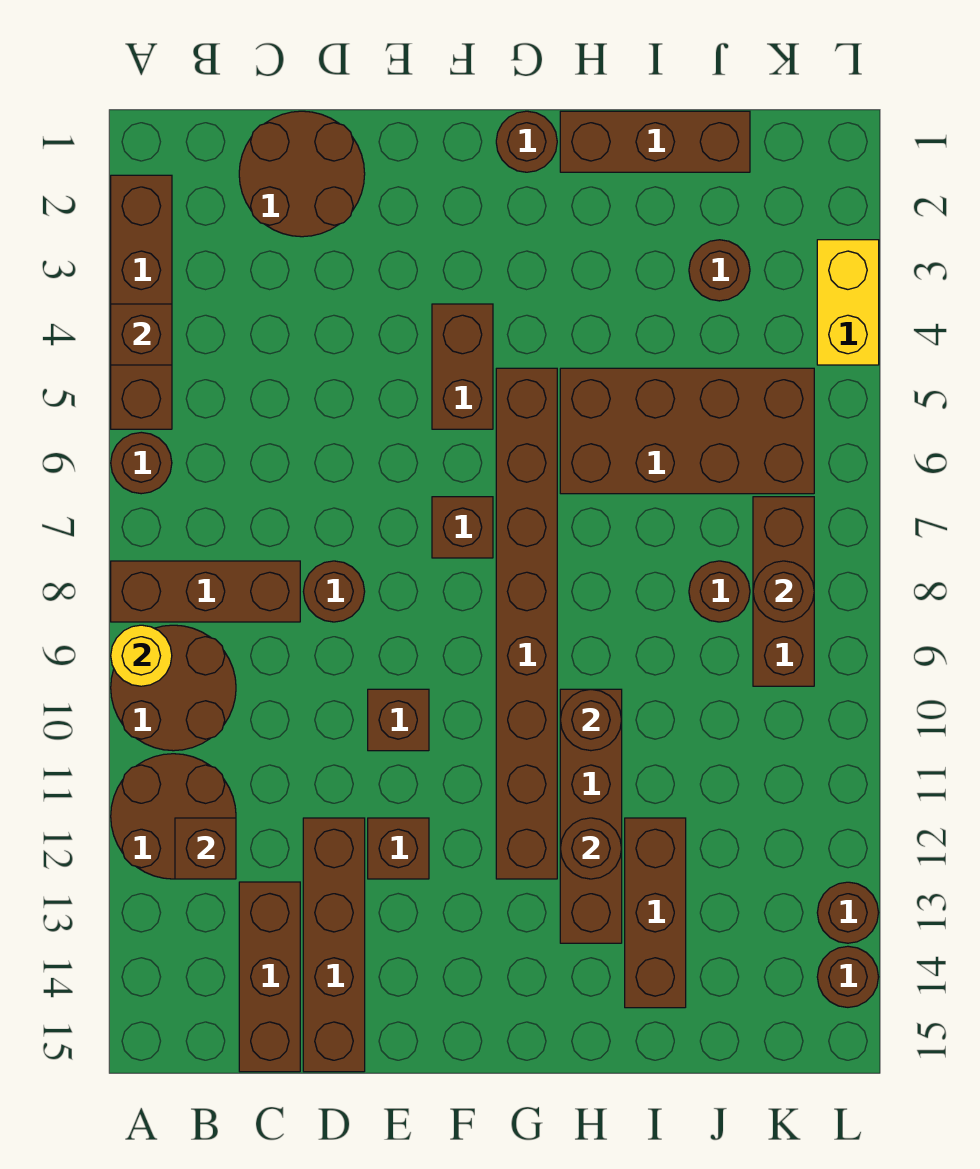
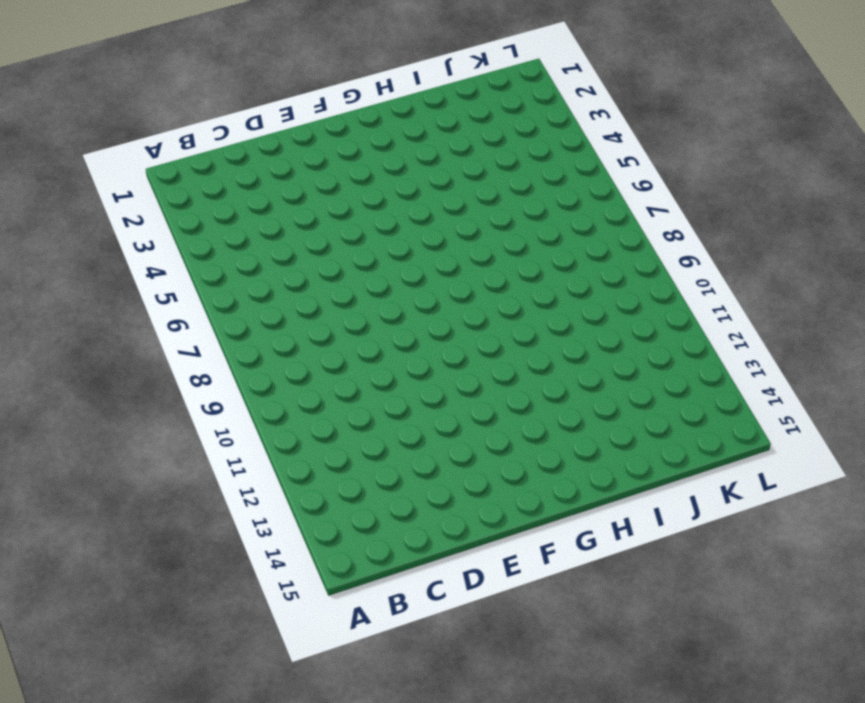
none -> brown 1x4 brick [111,175,172,429]
none -> brown 1x1 round brick [111,432,172,494]
none -> brown 1x3 brick [111,561,300,622]
none -> brown 2x2 round brick [111,625,236,751]

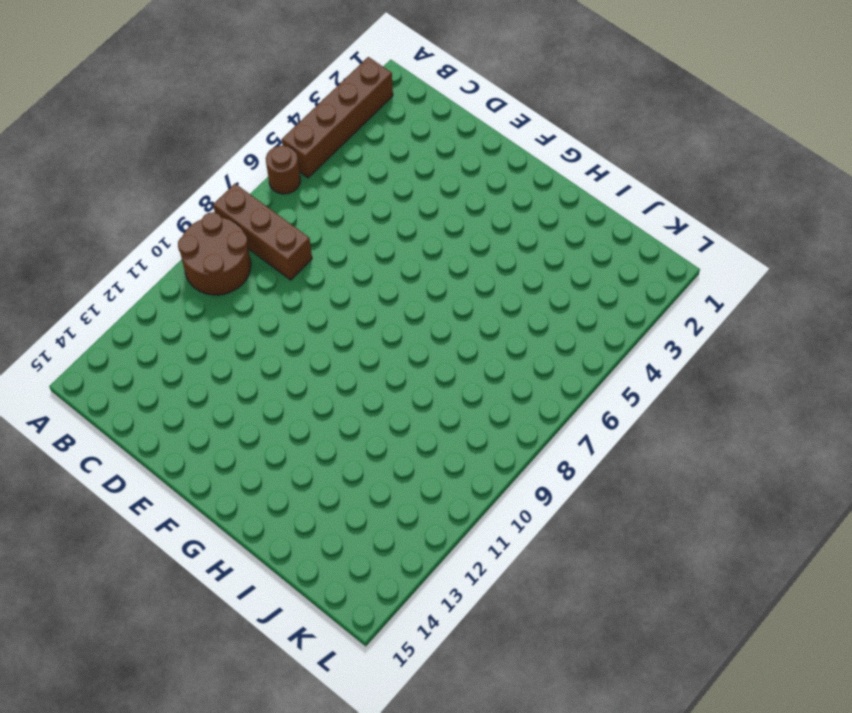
none -> brown 2x2 round brick [111,754,236,879]
none -> brown 2x2 round brick [239,111,365,237]
none -> brown 1x3 brick [239,882,300,1072]
none -> brown 1x1 round brick [303,561,365,622]

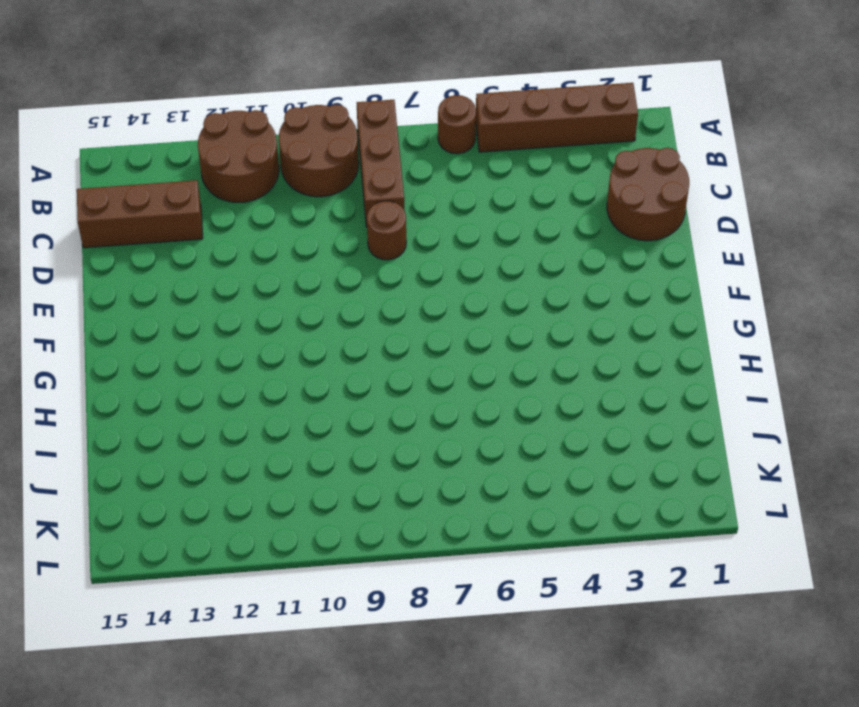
none -> brown 1x4 brick [303,818,365,1072]
none -> brown 1x1 brick [368,689,429,751]
none -> brown 1x1 brick [368,818,429,879]
none -> brown 1x2 brick [432,304,493,429]

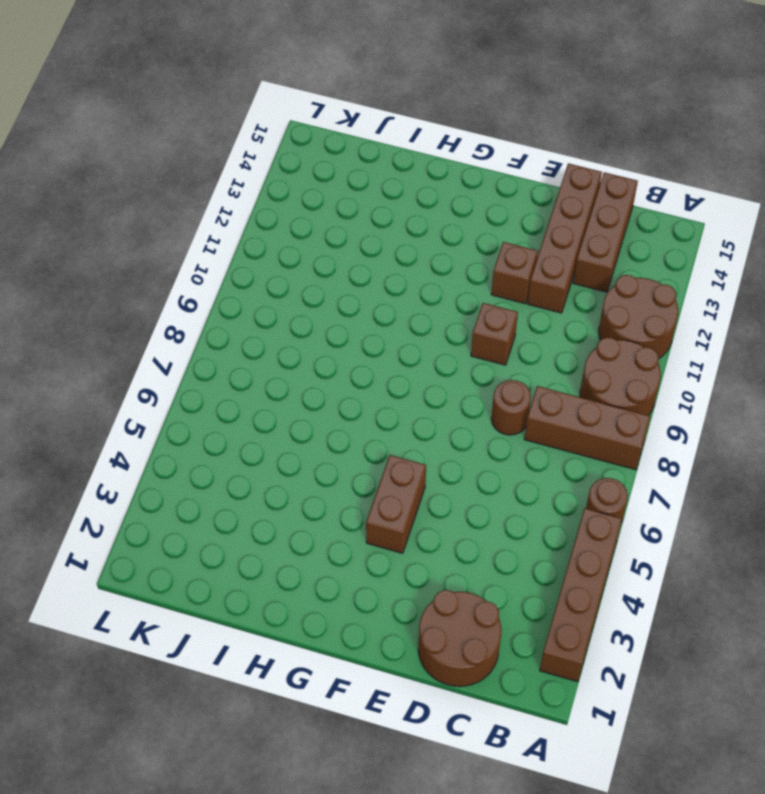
none -> brown 1x1 brick [432,497,493,558]
none -> brown 1x1 round brick [496,111,557,172]
none -> brown 1x8 brick [496,368,557,879]
none -> brown 1x3 brick [560,111,750,172]

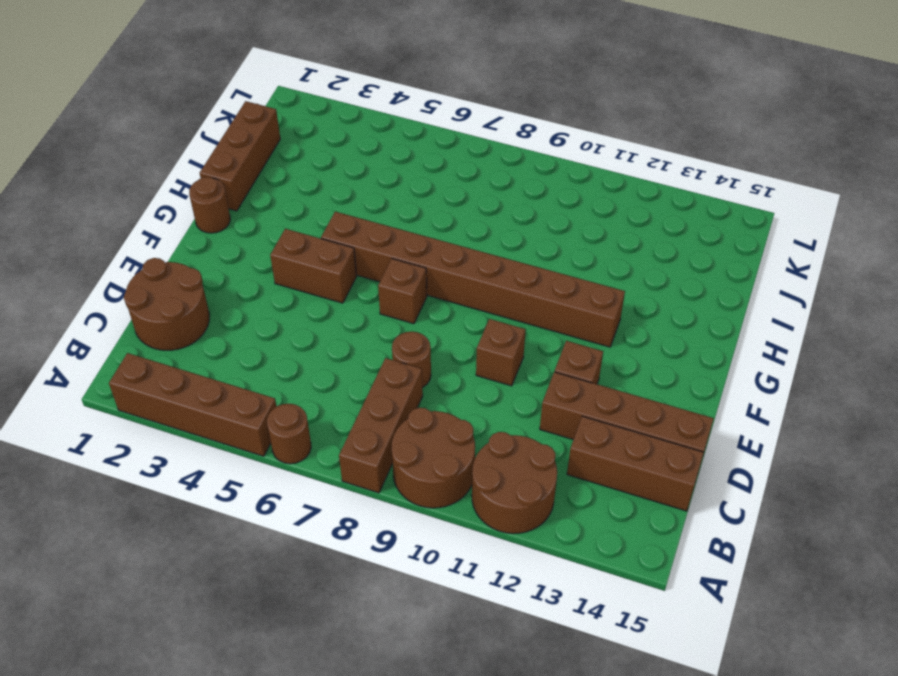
none -> brown 2x4 brick [560,368,814,494]
none -> brown 1x4 brick [560,689,622,943]
none -> brown 1x3 brick [625,818,686,1008]
none -> brown 1x1 round brick [689,240,750,301]

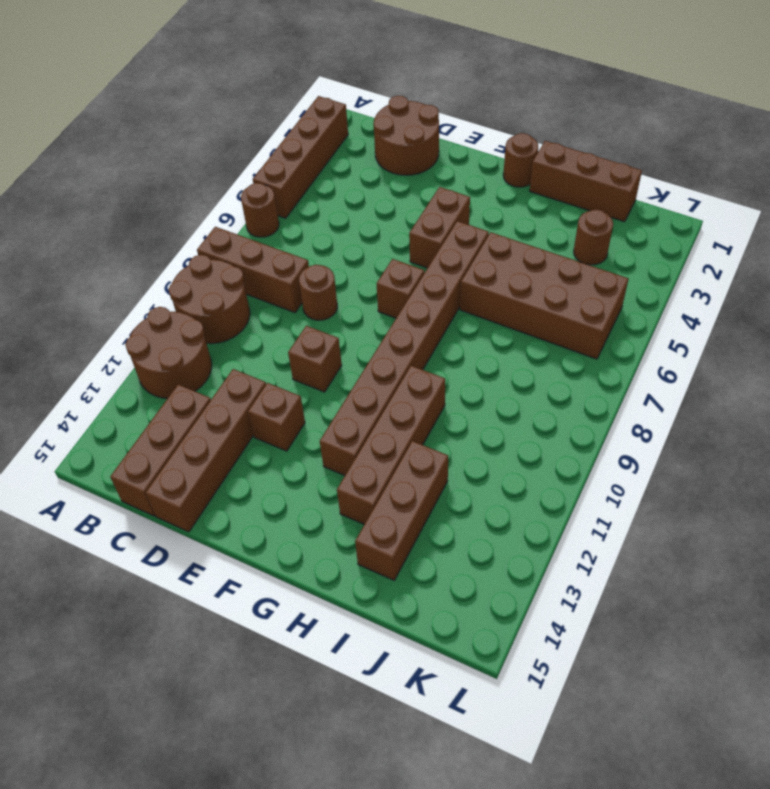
none -> brown 1x1 round brick [689,561,750,622]
none -> brown 1x3 brick [753,497,814,686]
none -> yellow 1x2 brick [817,240,879,365]
none -> brown 1x1 round brick [817,882,879,943]

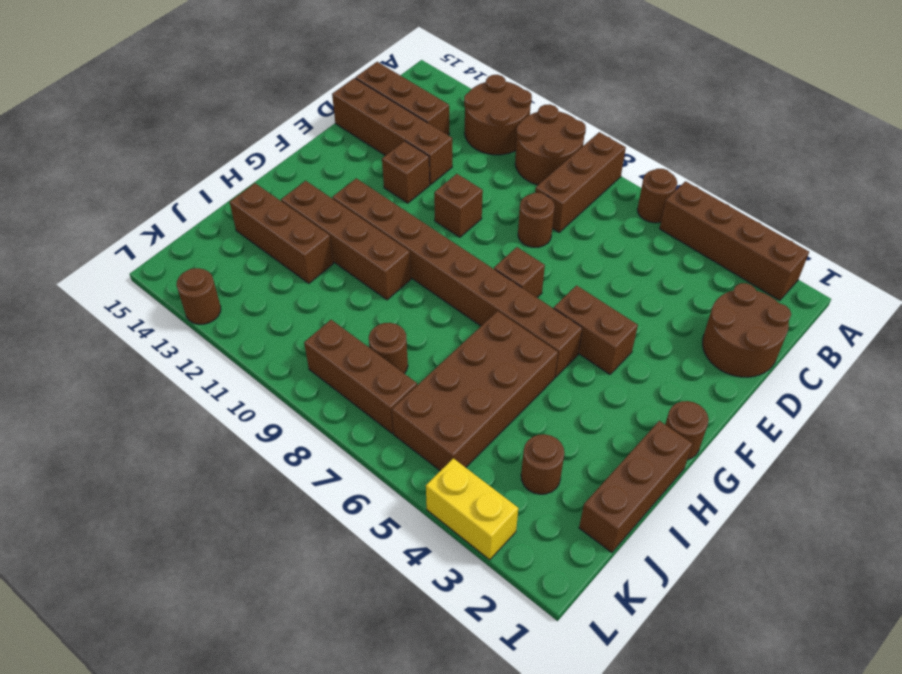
none -> brown 1x1 round brick [817,946,878,1007]
none -> brown 1x1 brick [111,304,172,365]
none -> yellow 1x1 round brick [111,625,172,686]
none -> brown 1x1 brick [175,818,236,879]

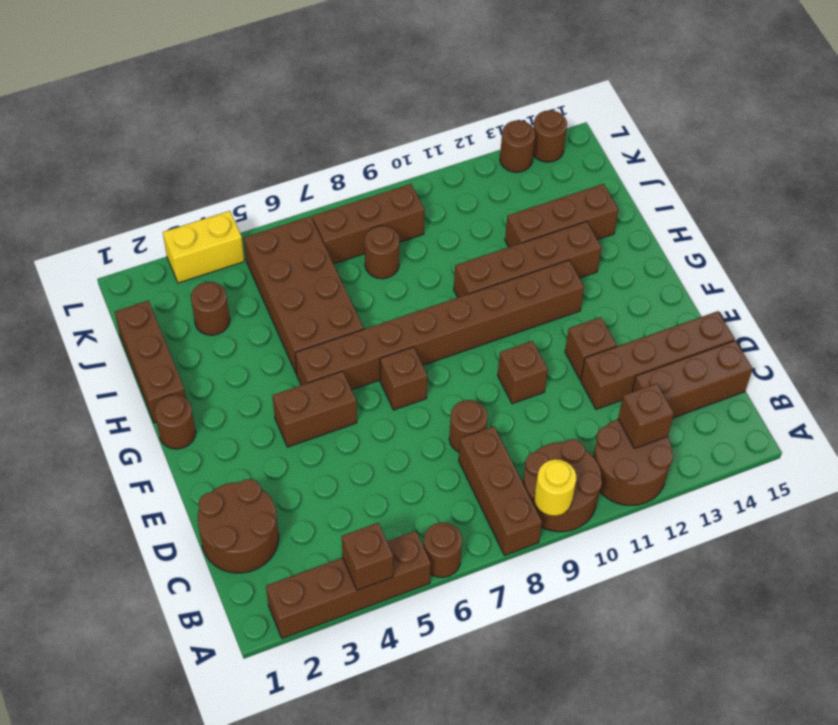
none -> brown 1x1 round brick [560,689,622,751]
none -> brown 1x1 round brick [560,818,622,879]
none -> brown 1x1 round brick [753,561,814,622]

